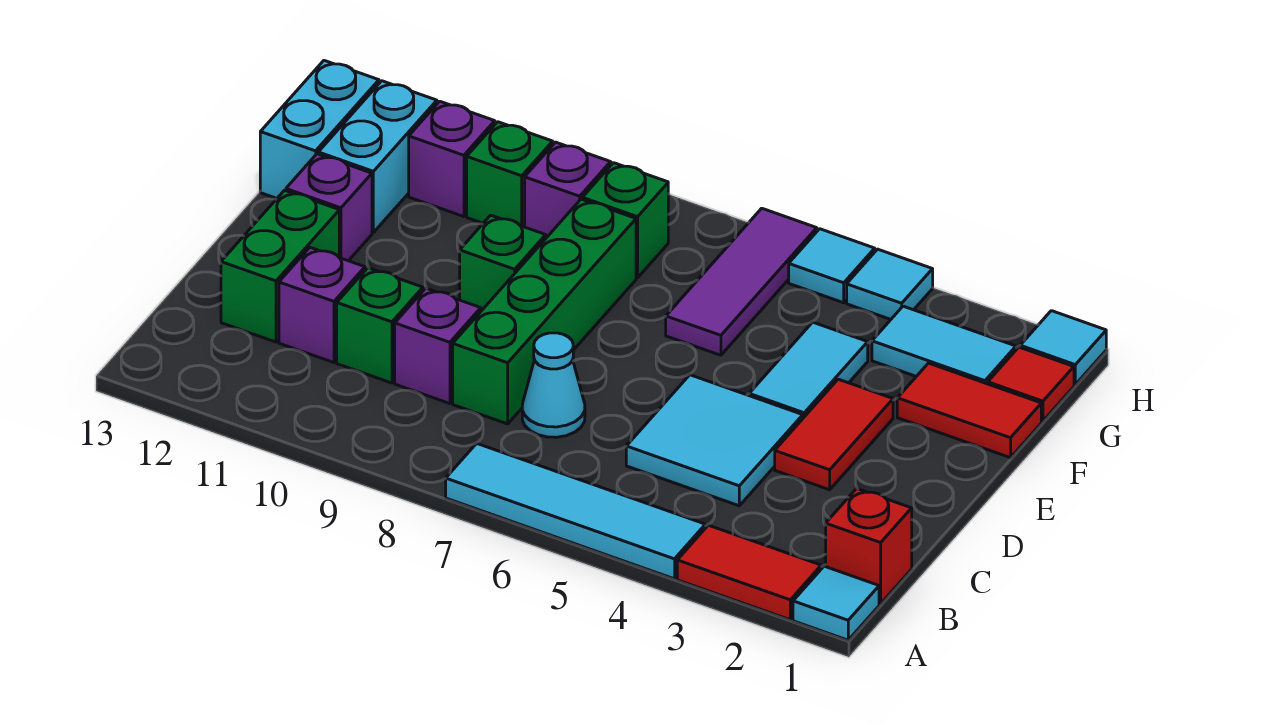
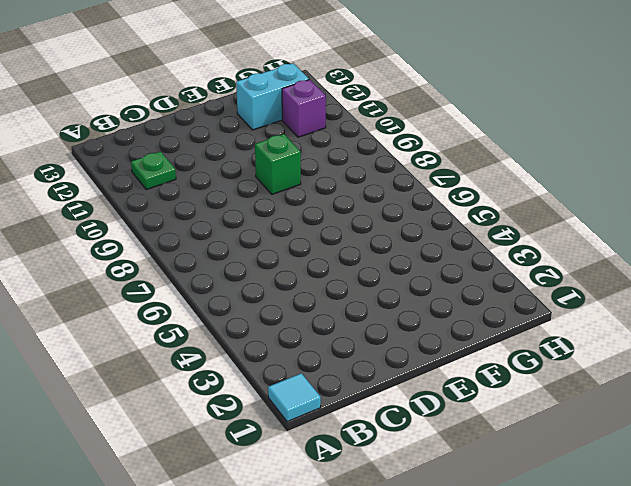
green 1x1 plate [131,152,176,190] -> none
none -> red 1x2 tile [677,525,821,620]
none -> cyan 1x4 tile [446,443,705,579]
none -> red 1x1 brick [826,489,912,604]

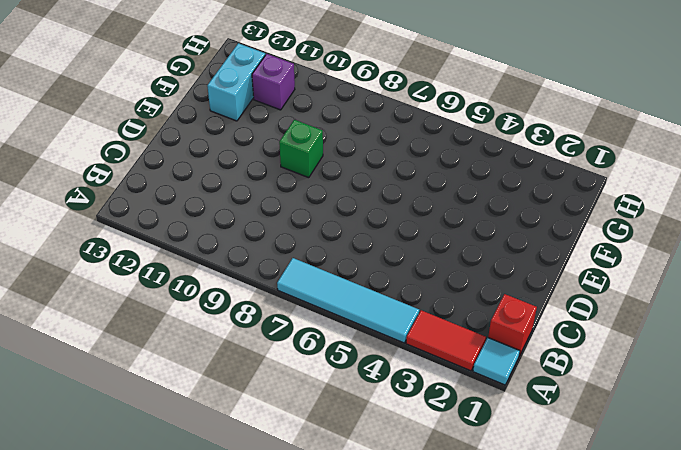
none -> cyan 2x2 tile [626,375,803,506]
none -> cyan 1x1 cone [522,333,585,437]
none -> green 1x4 brick [453,199,636,424]

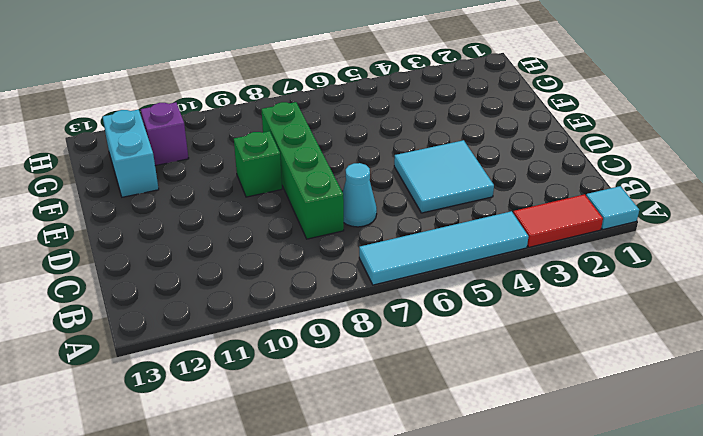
none -> red 1x1 brick [826,489,912,604]
none -> purple 1x1 brick [395,288,481,404]
none -> green 1x1 brick [337,268,423,383]

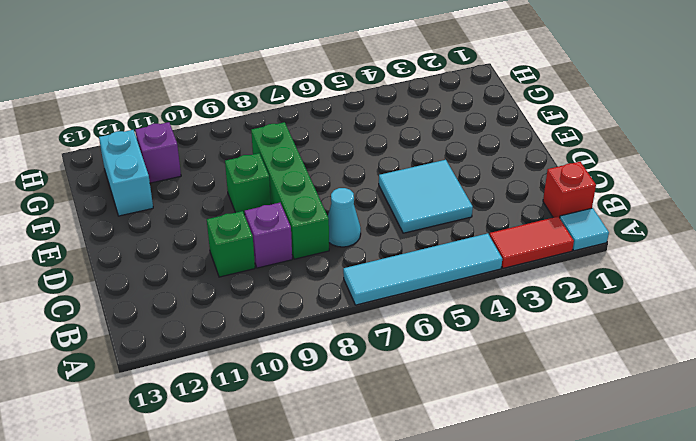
none -> purple 1x1 brick [279,248,365,363]
none -> green 1x2 brick [221,190,339,342]
none -> red 1x2 tile [775,379,893,490]

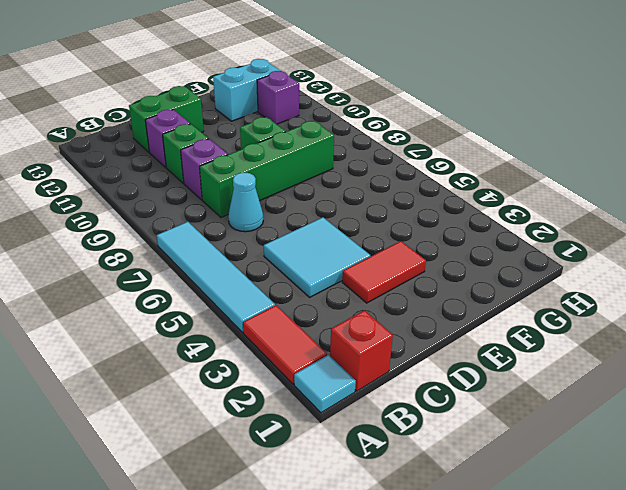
none -> cyan 1x2 tile [749,322,868,418]
none -> purple 1x1 brick [286,154,372,261]
none -> red 1x2 tile [897,363,1041,458]

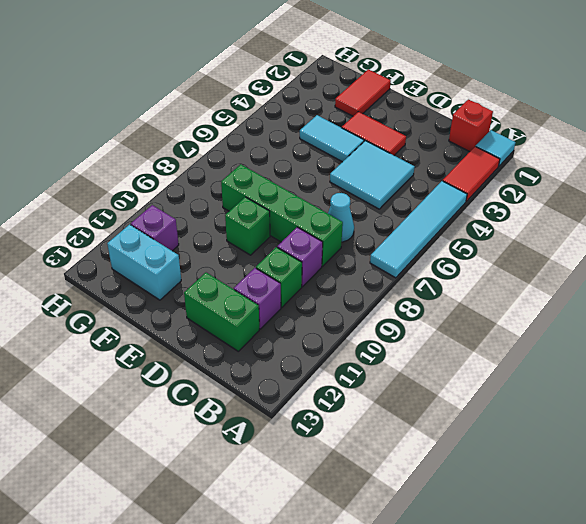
none -> purple 1x1 brick [286,154,372,261]
none -> purple 1x3 tile [666,208,817,355]
none -> cyan 1x2 brick [260,61,379,198]

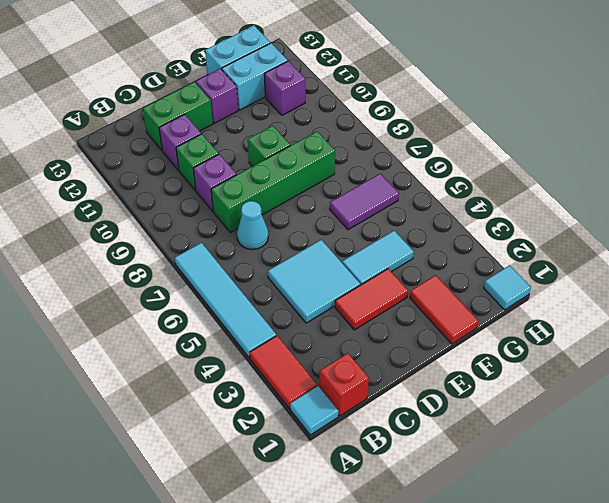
purple 1x2 tile [330,174,399,230] -> purple 1x3 tile [666,208,817,355]
none -> red 1x1 tile [988,347,1074,421]
none -> cyan 1x2 tile [872,306,1016,384]
none -> green 1x1 brick [582,163,668,278]

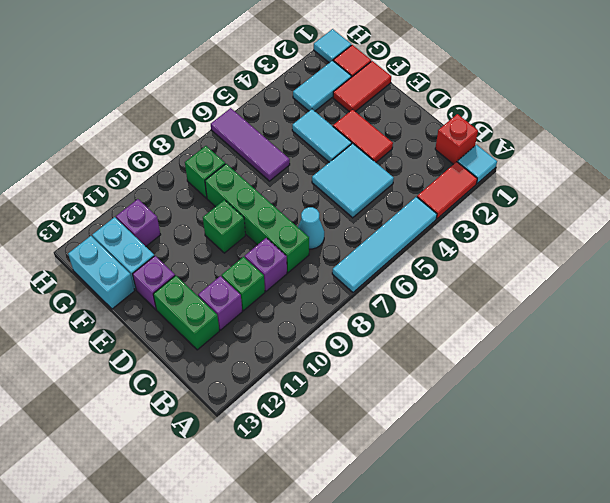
none -> purple 1x1 brick [525,142,611,238]
none -> green 1x1 brick [467,122,553,227]
none -> cyan 1x1 tile [847,249,933,319]

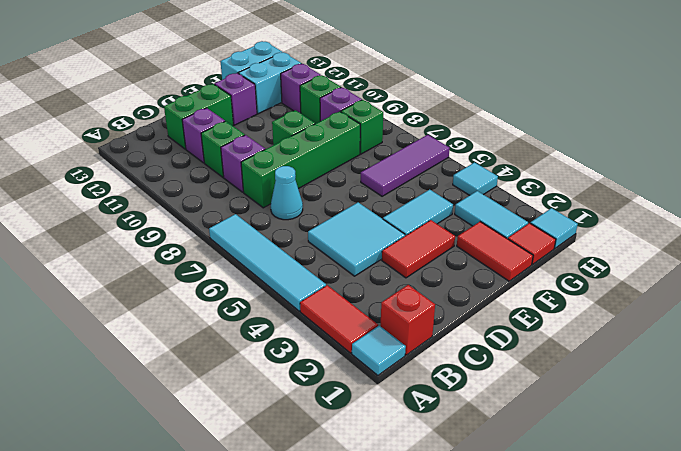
none -> cyan 1x1 tile [789,229,875,303]

